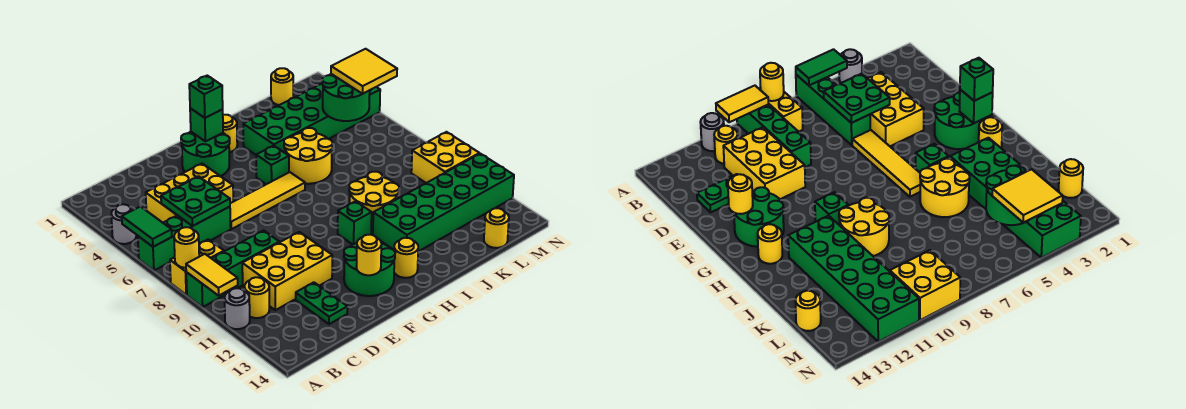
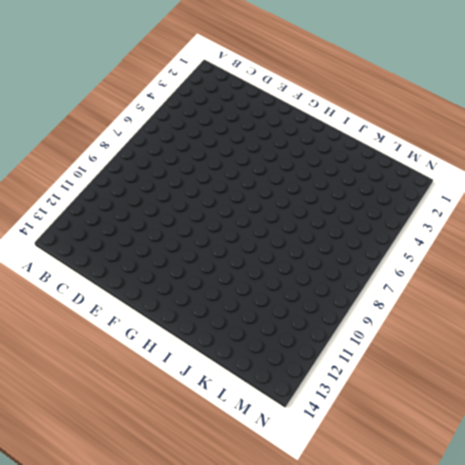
none -> grey 1x1 round brick [111,204,136,244]
none -> green 1x4 brick [138,207,231,270]
none -> yellow 1x2 brick [170,239,224,295]
none -> green 1x4 brick [186,230,279,307]

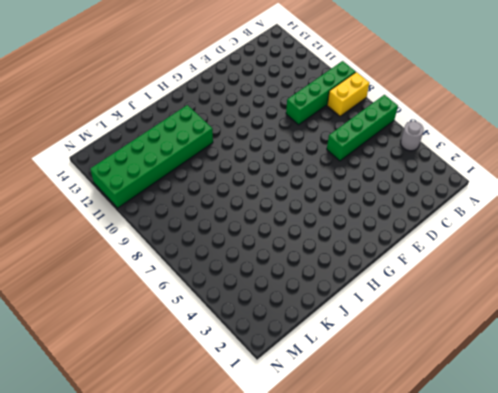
none -> grey 1x1 round brick [225,288,250,329]
none -> yellow 1x1 round brick [244,277,269,318]
none -> yellow 2x3 brick [146,164,233,223]
none -> yellow 2x3 brick [242,232,332,310]

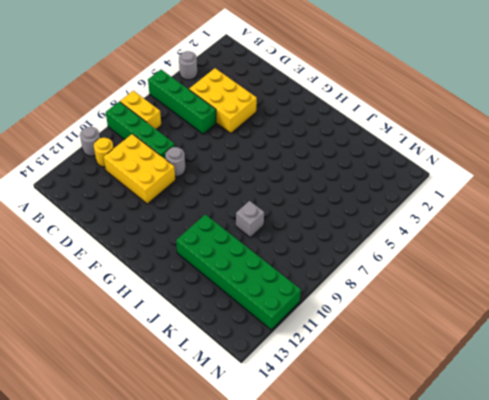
grey 1x1 round brick [165,147,185,177] -> none
grey 1x1 brick [236,201,264,237] -> yellow 2x2 round brick [349,172,399,229]
none -> green 1x2 plate [296,282,348,324]
none -> yellow 1x4 tile [230,172,305,229]
none -> green 2x2 round brick [181,132,230,176]
none -> green 2x2 round brick [344,243,395,296]

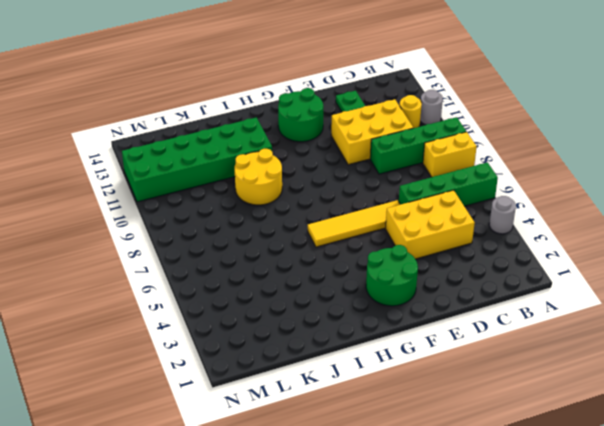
none -> yellow 1x1 round brick [223,115,237,152]
none -> green 1x1 brick [256,146,289,184]
none -> green 1x1 brick [338,201,372,245]
none -> yellow 1x1 round brick [394,238,418,278]

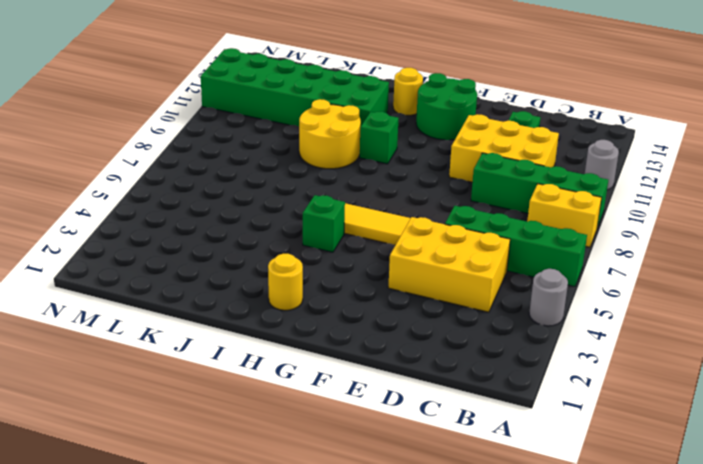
none -> yellow 1x1 round brick [244,277,269,318]
none -> green 2x2 round brick [181,132,230,176]
none -> green 2x6 brick [243,84,380,155]
none -> yellow 2x2 round brick [284,128,333,184]

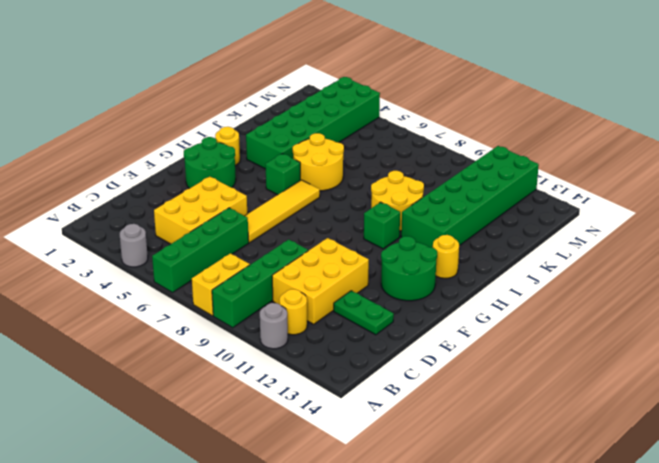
none -> yellow 1x1 round brick [271,68,293,105]
none -> yellow 1x1 round brick [484,208,509,248]
none -> yellow 2x2 brick [411,132,479,183]
none -> green 1x2 tile [122,206,172,247]

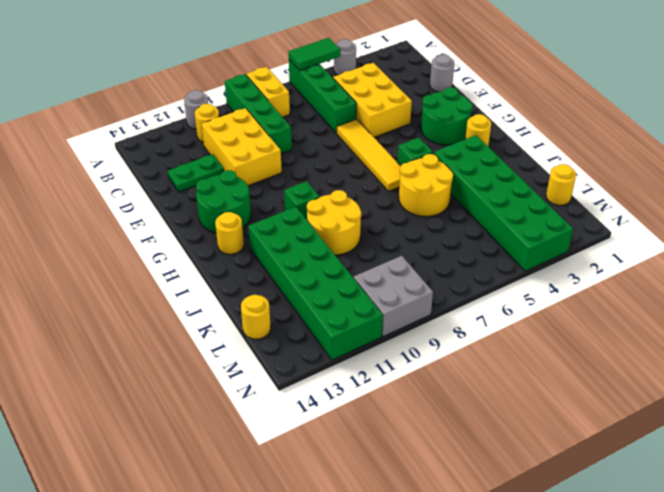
grey 1x1 round brick [430,54,454,92] -> none
grey 2x2 brick [354,256,433,337] -> yellow 2x2 brick [411,132,479,183]
none -> yellow 1x1 round brick [174,227,199,268]
none -> yellow 1x2 tile [186,254,238,296]
none -> green 2x2 plate [161,176,230,226]
none -> yellow 1x1 round brick [356,235,381,275]

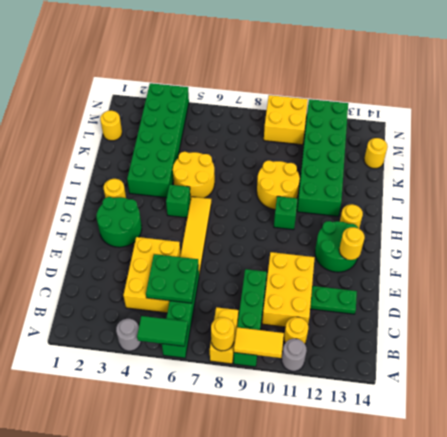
none -> green 1x1 brick [190,108,223,141]
none -> green 2x2 round brick [322,74,370,121]
none -> green 1x1 brick [189,76,223,118]
none -> yellow 2x2 tile [331,49,397,94]

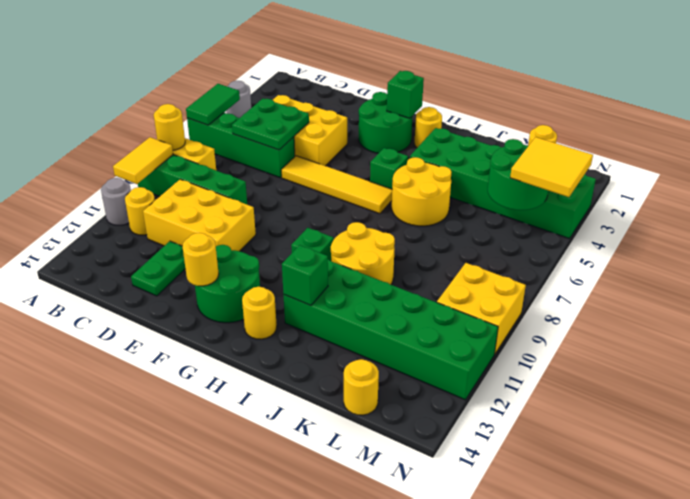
green 1x1 brick [282,245,328,305] -> green 1x1 brick moved to [189,76,223,118]

